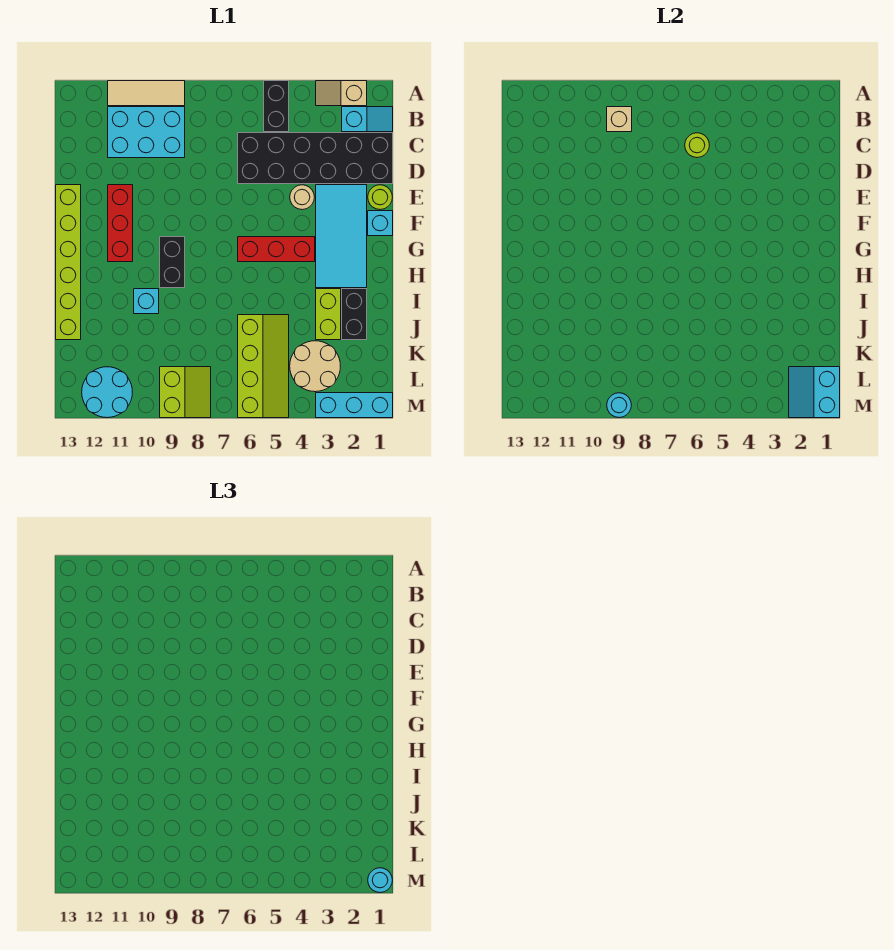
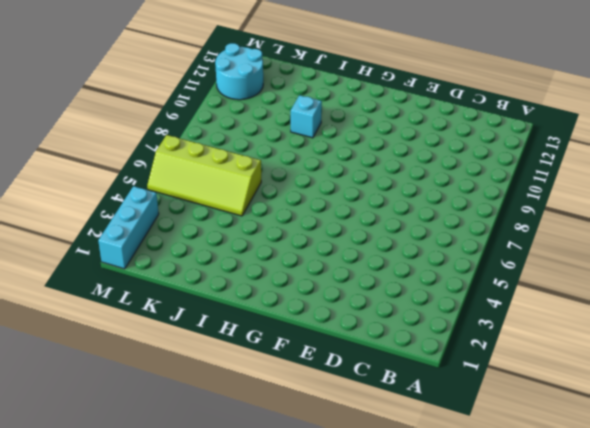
none -> tan 1x2 slope [316,81,367,106]
none -> black 1x2 brick [264,81,289,132]
none -> tan 1x3 tile [108,81,185,106]

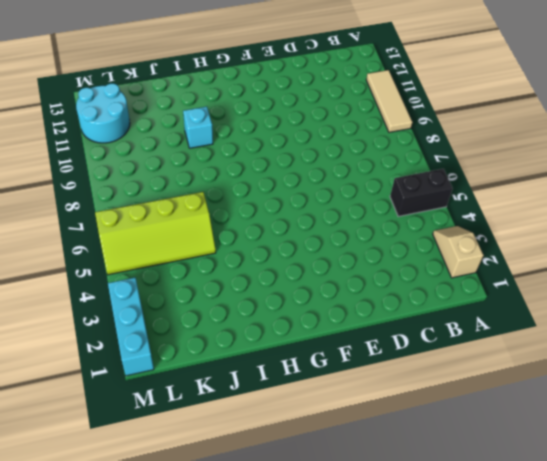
none -> cyan 1x2 slope [342,107,393,132]
none -> cyan 2x3 brick [108,107,185,158]
none -> black 2x6 brick [238,133,393,184]

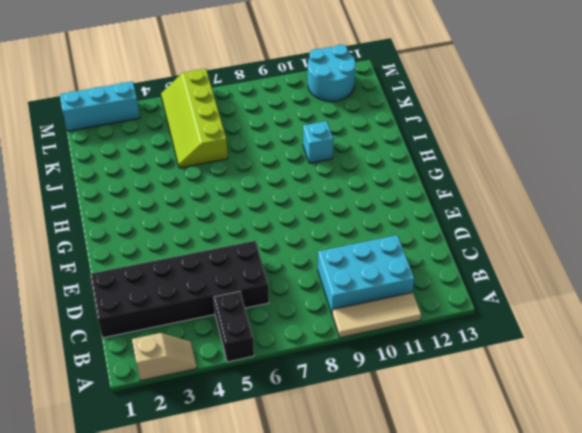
none -> cyan 1x2 slope [342,107,393,132]
none -> lime 1x1 round brick [368,185,392,210]
none -> cyan 2x4 tile [316,185,367,288]

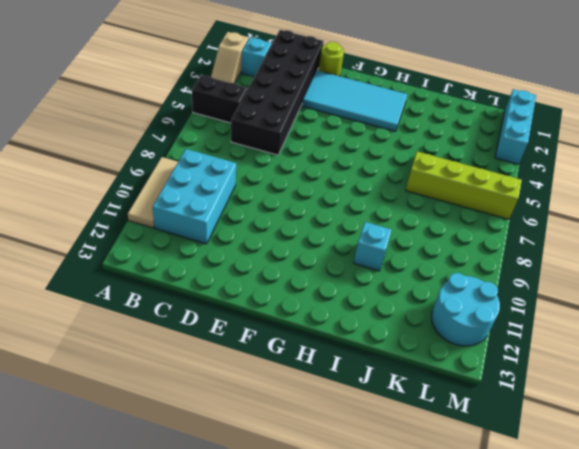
none -> tan 1x1 round brick [290,185,314,210]
none -> red 1x3 brick [108,185,133,262]
none -> lime 1x6 brick [56,185,81,340]

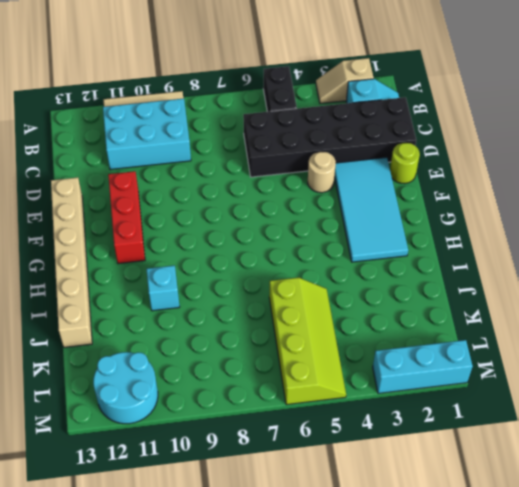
tan 1x6 brick [51,177,92,347] -> lime 1x6 brick [56,185,81,340]
none -> cyan 1x1 brick [368,211,393,236]
none -> red 1x3 brick [238,237,315,262]
none -> black 1x2 brick [160,237,185,288]

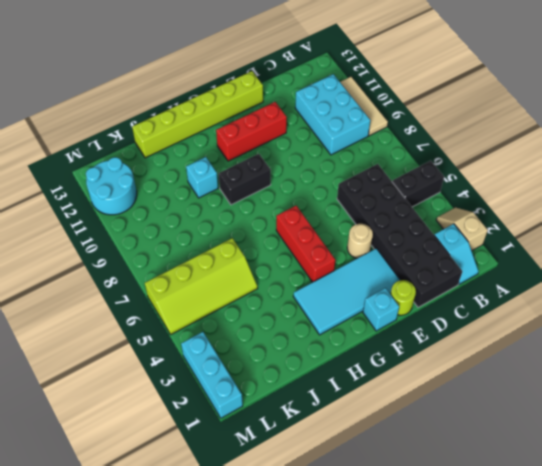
none -> black 1x2 brick [342,289,367,340]
none -> lime 1x2 brick [316,289,341,340]
none -> tan 2x2 round brick [290,341,340,392]

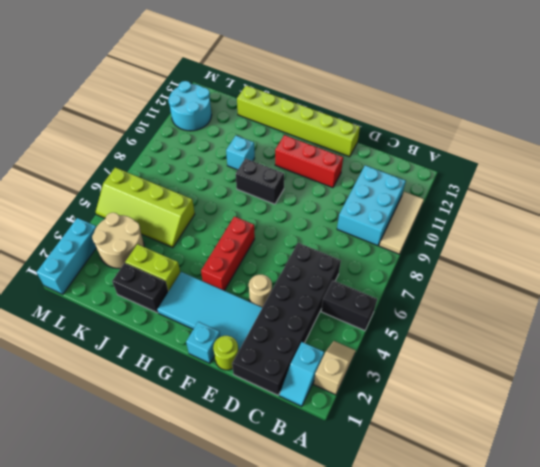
none -> lime 2x2 slope [160,367,211,418]
none -> tan 1x1 brick [607,107,632,132]
none -> lime 1x1 round brick [685,133,709,158]

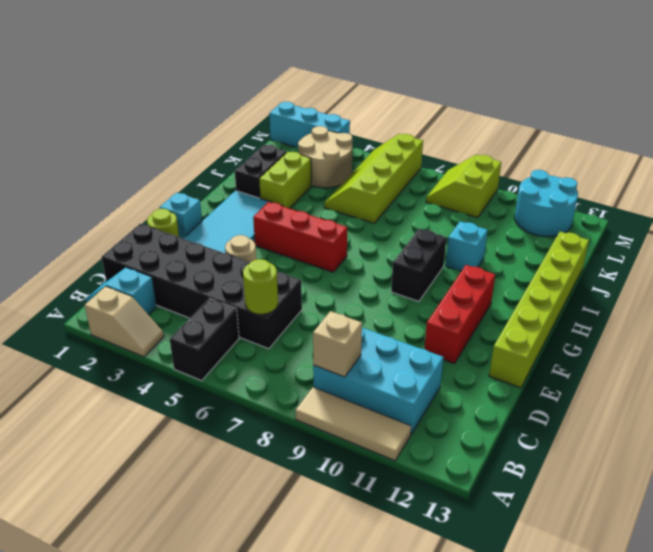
none -> cyan 2x2 slope [789,367,840,418]
none -> cyan 1x1 round brick [607,393,631,418]
none -> cyan 1x1 round brick [368,868,392,893]

